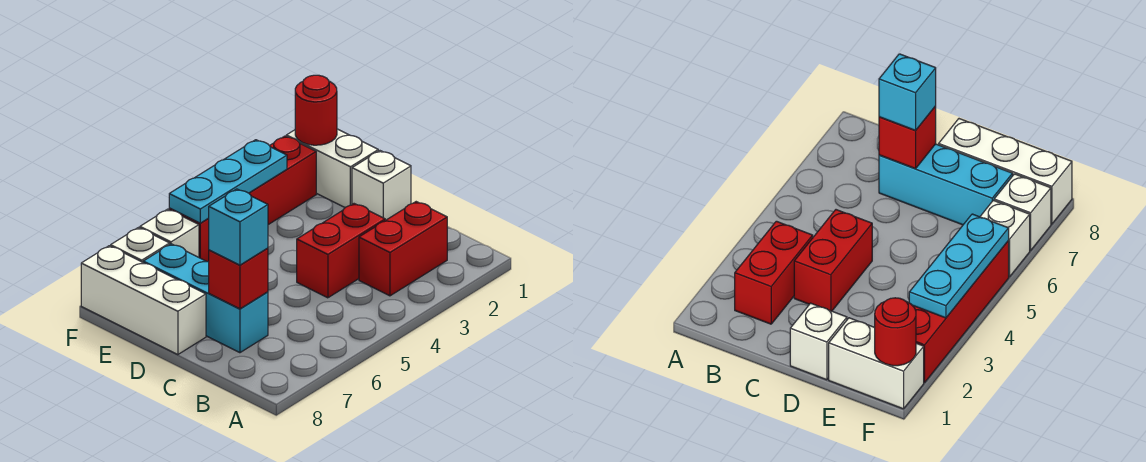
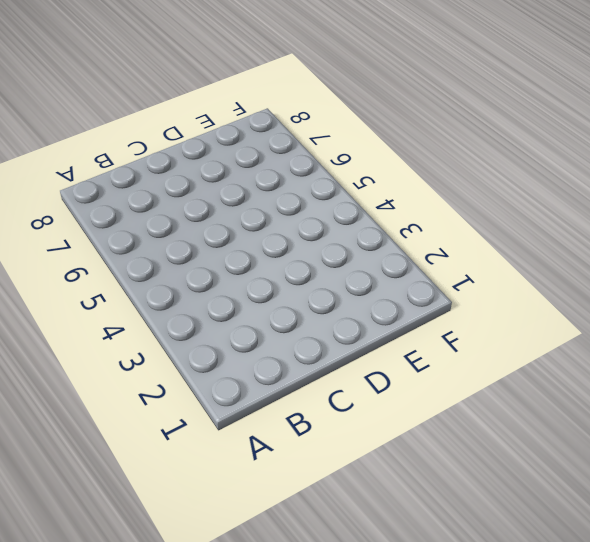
none -> red 1x2 brick [359,202,447,296]
none -> red 1x2 brick [297,204,385,298]
none -> cyan 1x3 brick [143,244,268,353]

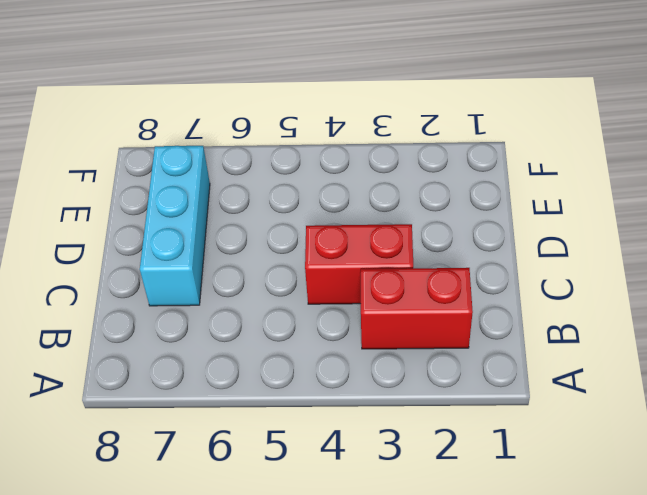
none -> white 1x1 brick [352,151,411,220]
none -> white 1x3 brick [81,246,206,355]
none -> white 1x2 brick [286,129,378,207]

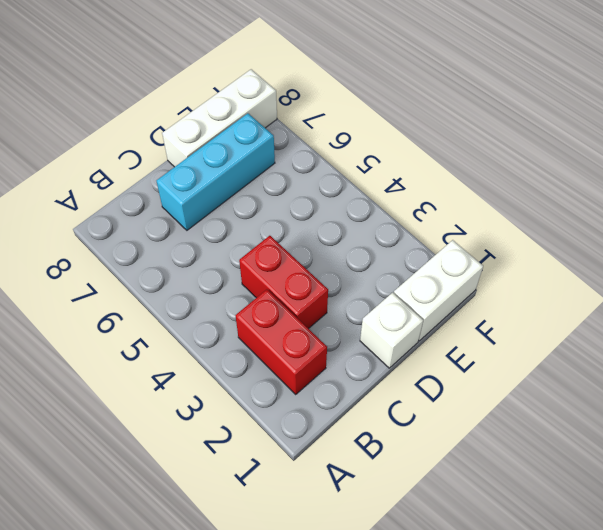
none -> red 1x4 brick [169,136,316,262]
none -> white 1x1 brick [140,209,199,257]
none -> white 1x1 brick [111,228,170,262]

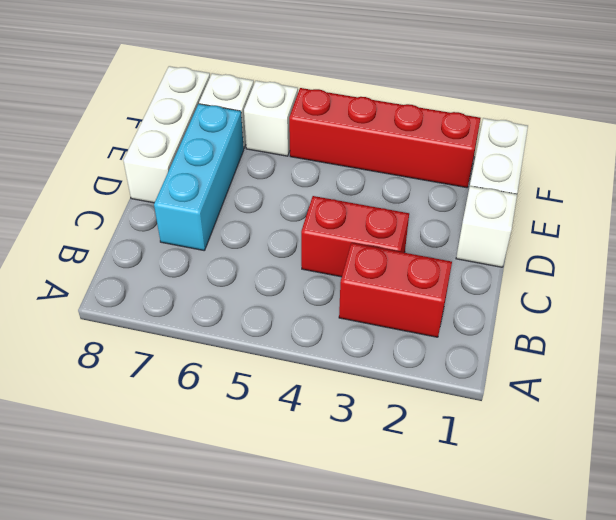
none -> red 1x1 brick [209,248,268,309]
none -> red 1x1 round brick [295,75,337,145]
none -> cyan 1x3 plate [169,140,287,223]

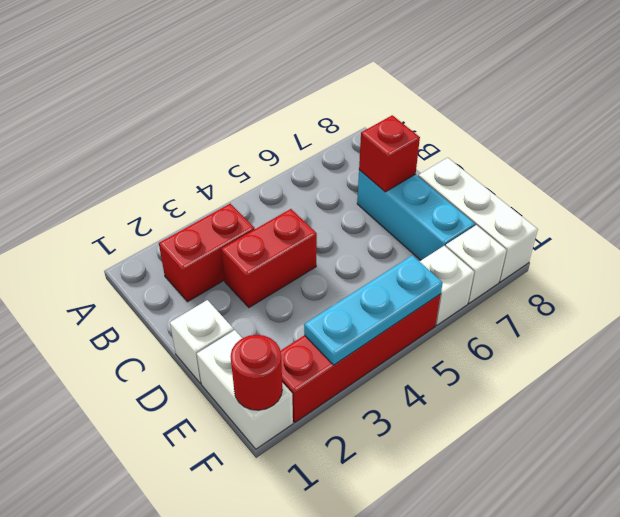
none -> cyan 1x1 brick [209,189,268,265]

